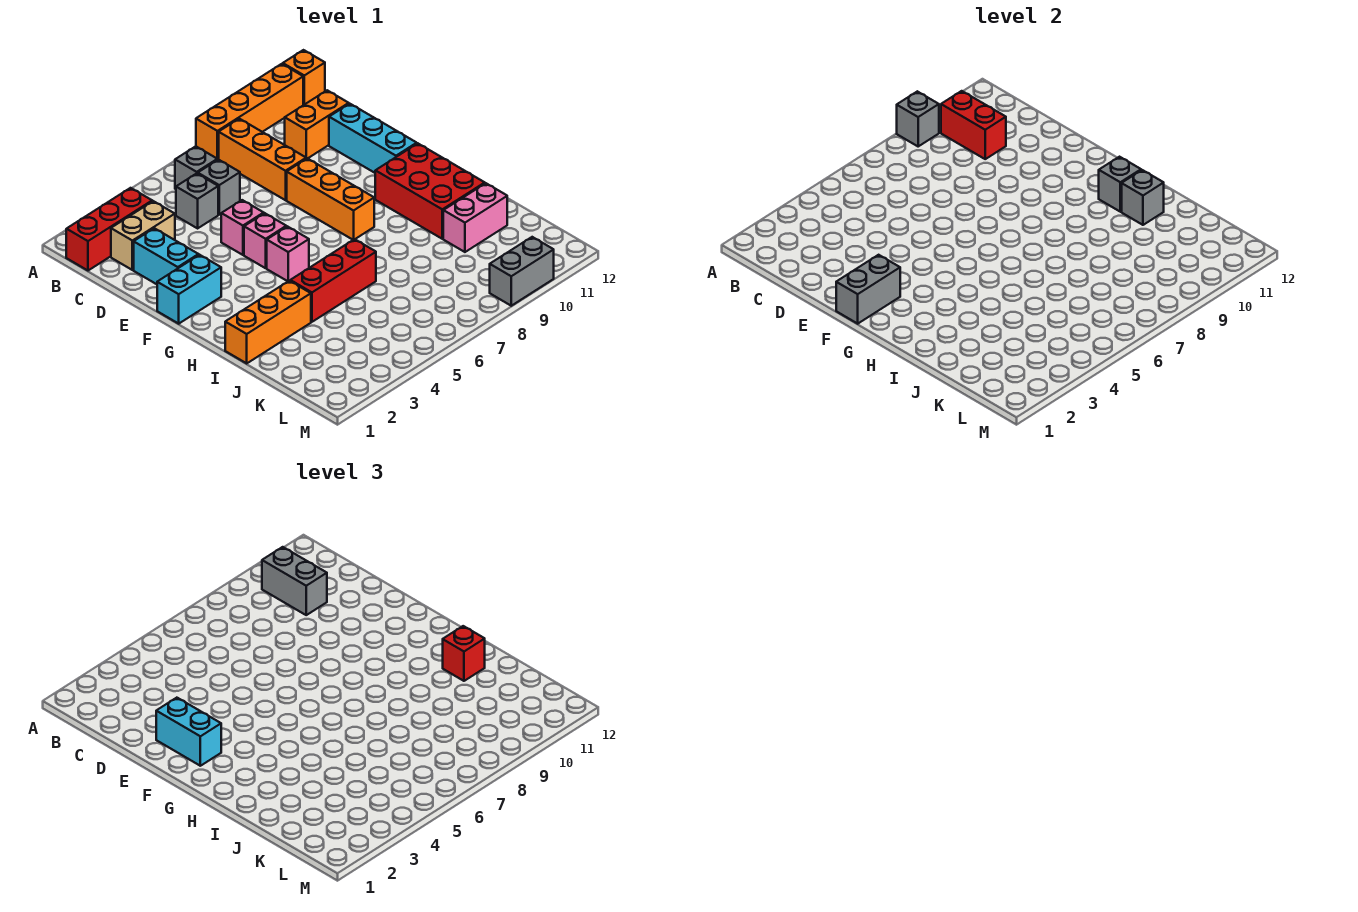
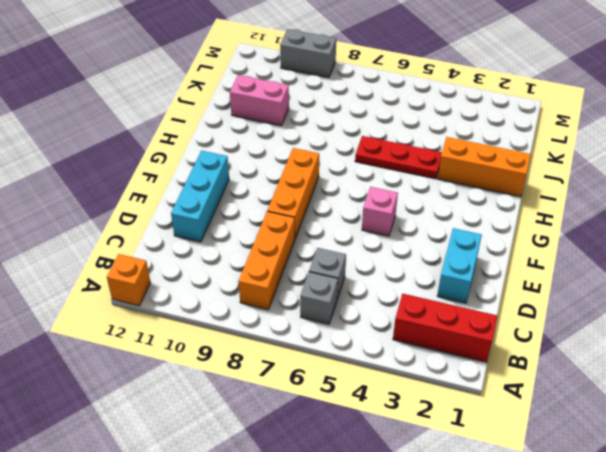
red 1x3 plate [355,136,442,179] -> red 1x3 brick [290,239,376,322]
none -> orange 1x4 brick [196,64,303,160]
none -> tan 1x2 brick [111,201,175,270]
none -> grey 1x1 brick [176,173,218,228]

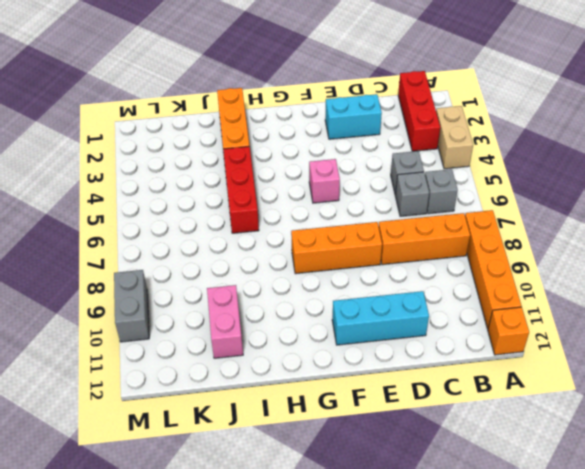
tan 1x2 brick [436,106,473,169] -> tan 1x2 brick moved to [111,201,175,270]
none -> orange 1x2 brick [285,90,349,159]
none -> pink 1x1 brick [221,200,264,255]
none -> cyan 1x2 brick [157,255,221,324]

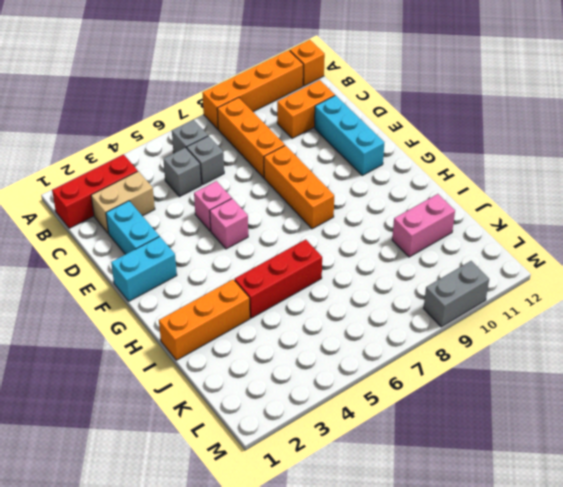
none -> pink 1x1 brick [267,227,309,281]
none -> red 2x3 brick [375,144,485,239]
none -> grey 1x1 brick [897,91,939,146]

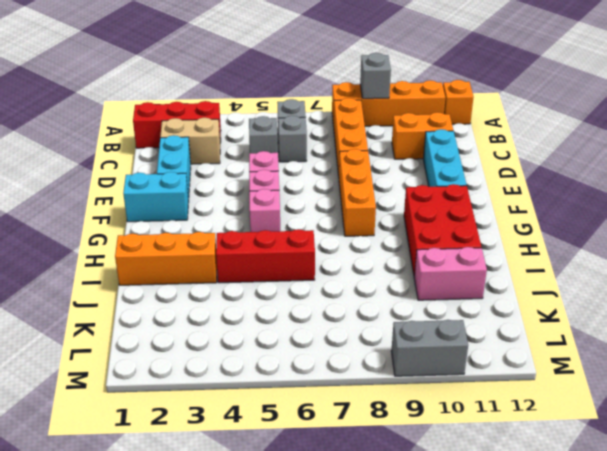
none -> red 1x2 brick [941,91,1006,159]
none -> grey 1x2 brick [836,255,900,324]
none -> grey 1x1 brick [1099,157,1141,212]

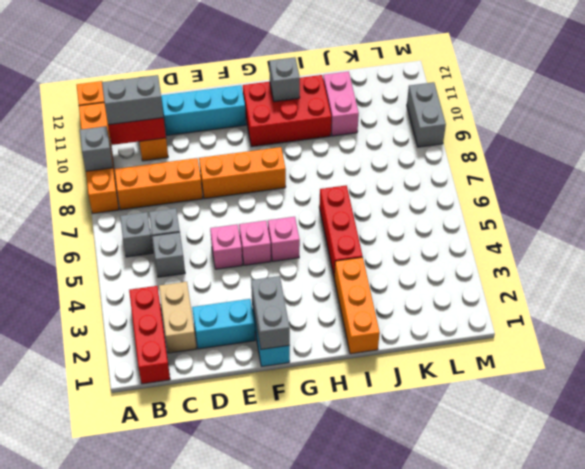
none -> grey 1x1 brick [1122,170,1164,225]
none -> cyan 1x2 brick [156,698,221,766]
none -> red 1x1 brick [443,626,485,681]

